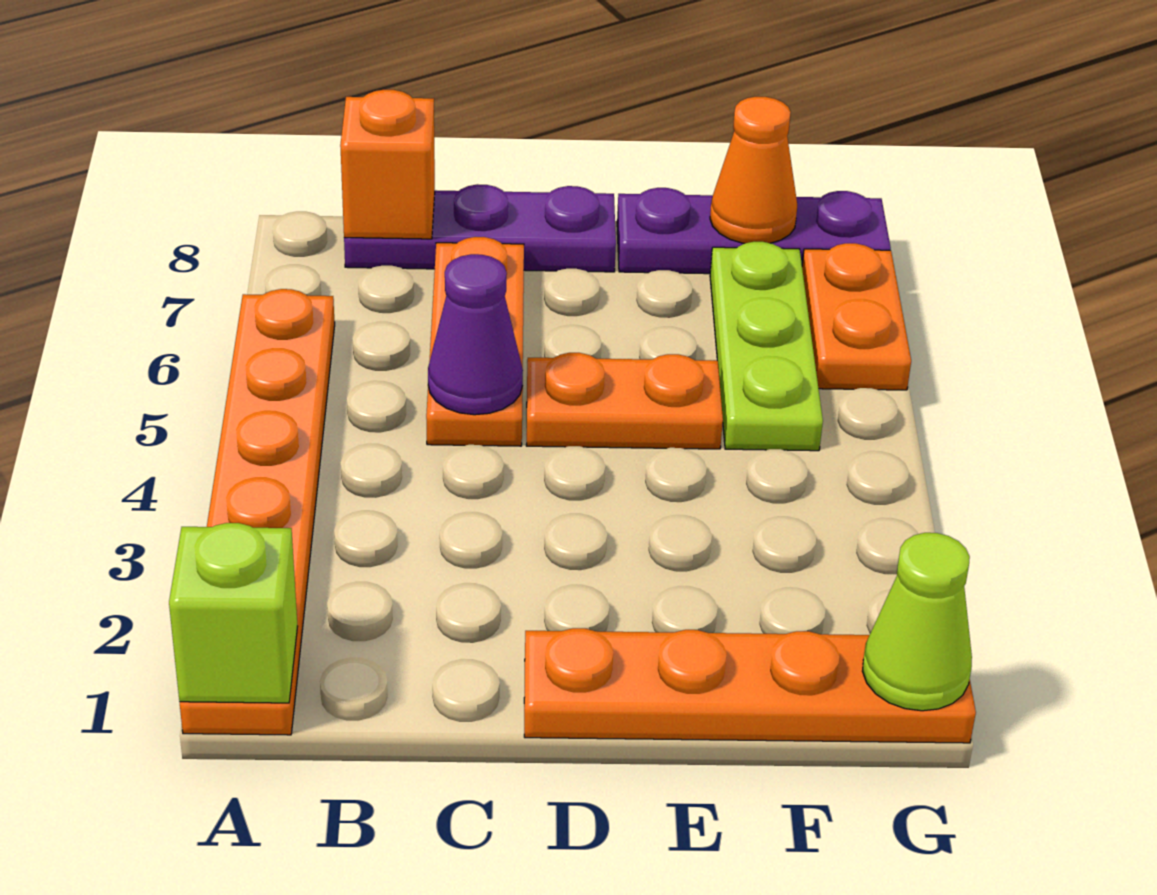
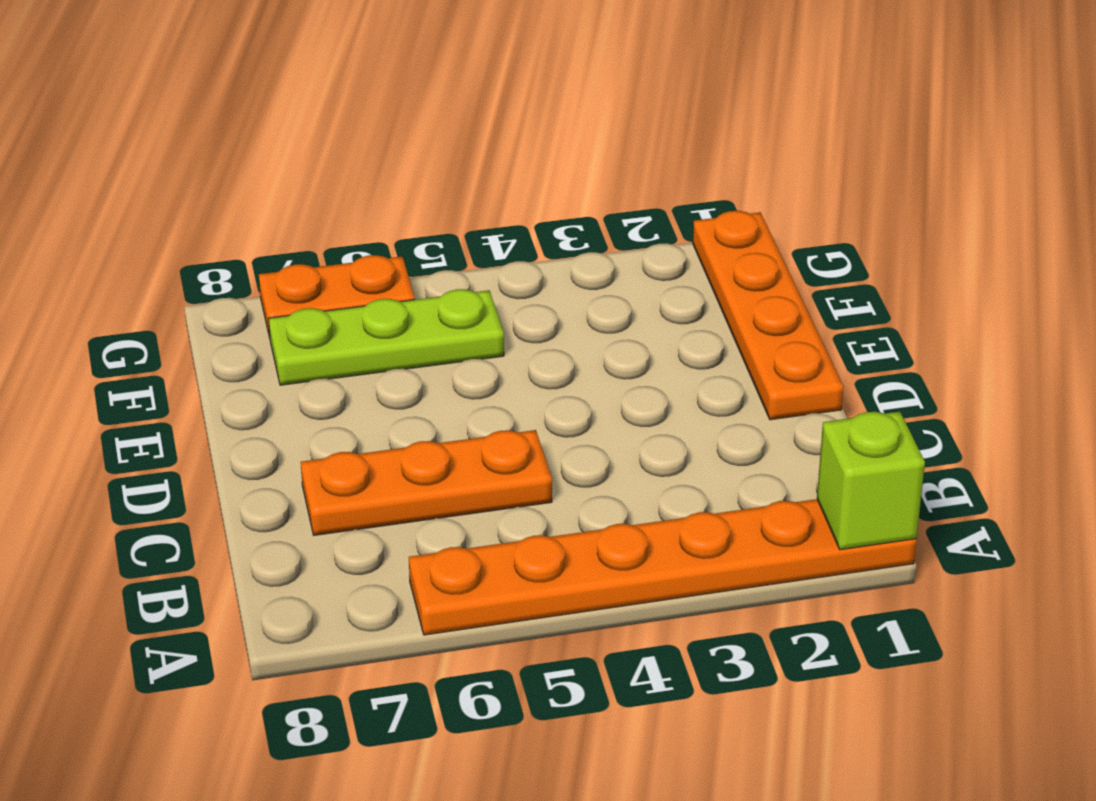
none -> purple 1x3 plate [344,184,616,272]
none -> orange 1x2 plate [526,353,723,449]
none -> purple 1x3 plate [617,188,891,274]

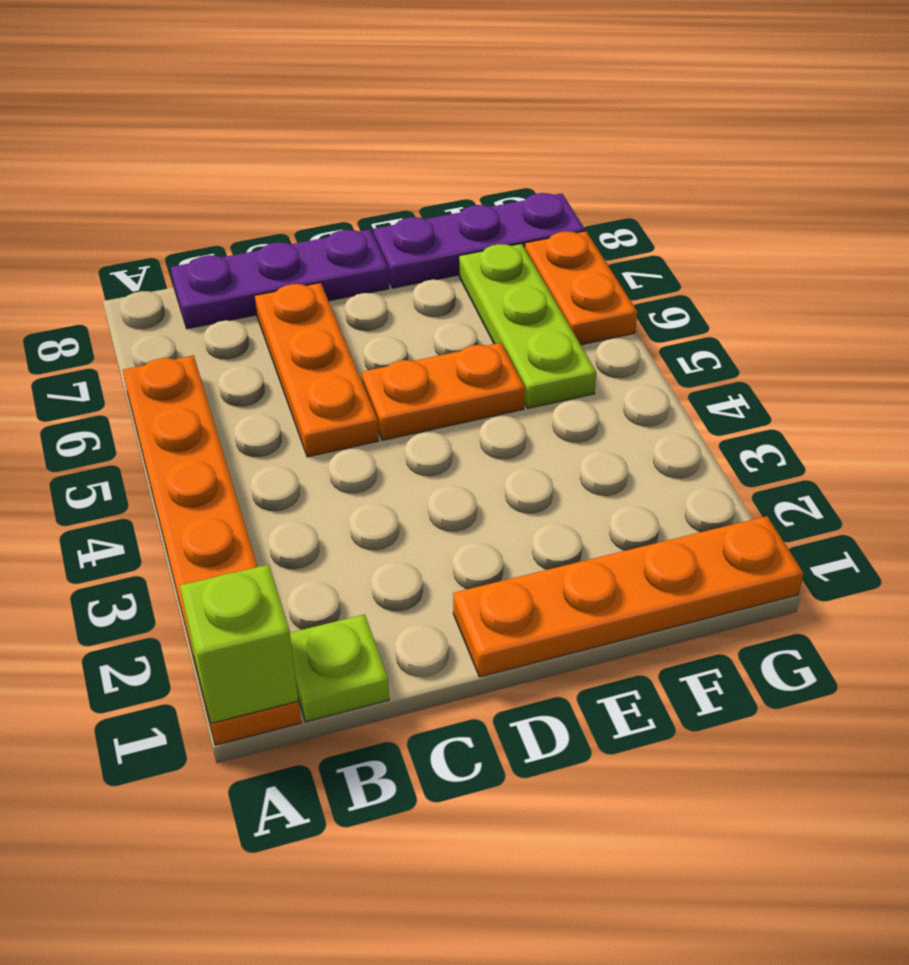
lime 1x1 plate [290,614,389,722] -> none
none -> orange 1x1 brick [340,90,435,239]
none -> purple 1x1 cone [428,254,523,415]
none -> orange 1x1 cone [710,97,797,243]

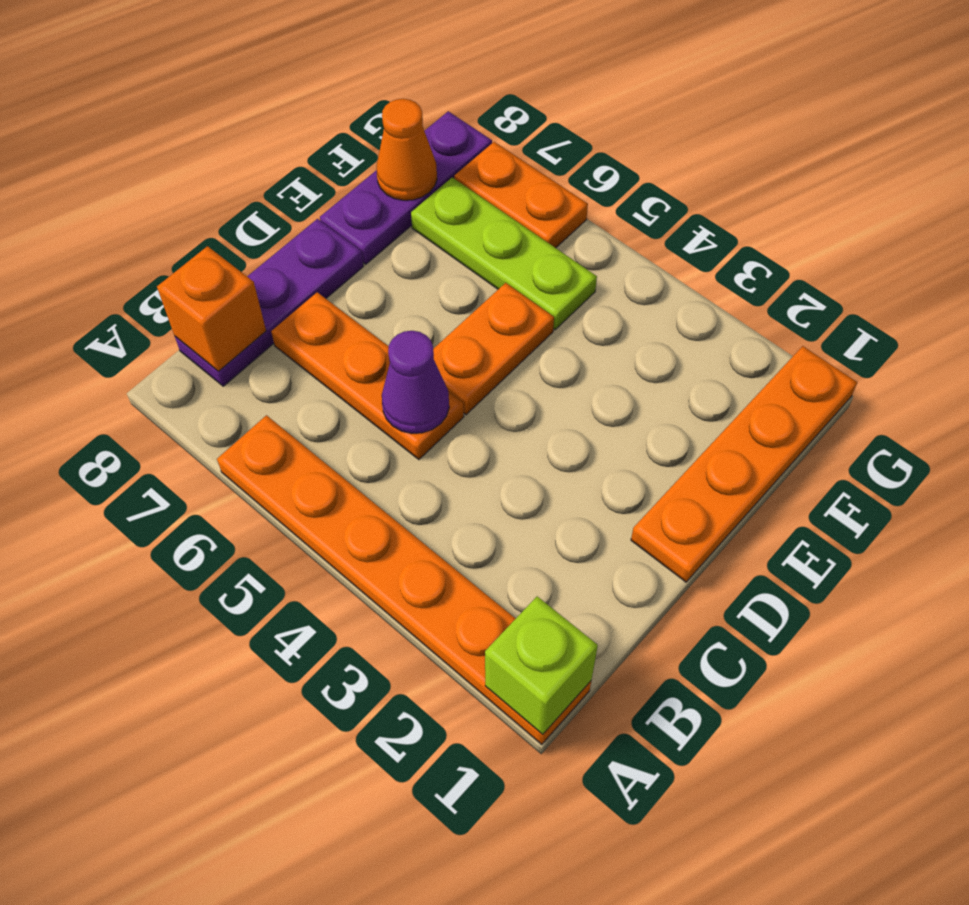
none -> lime 1x1 cone [862,533,972,711]

